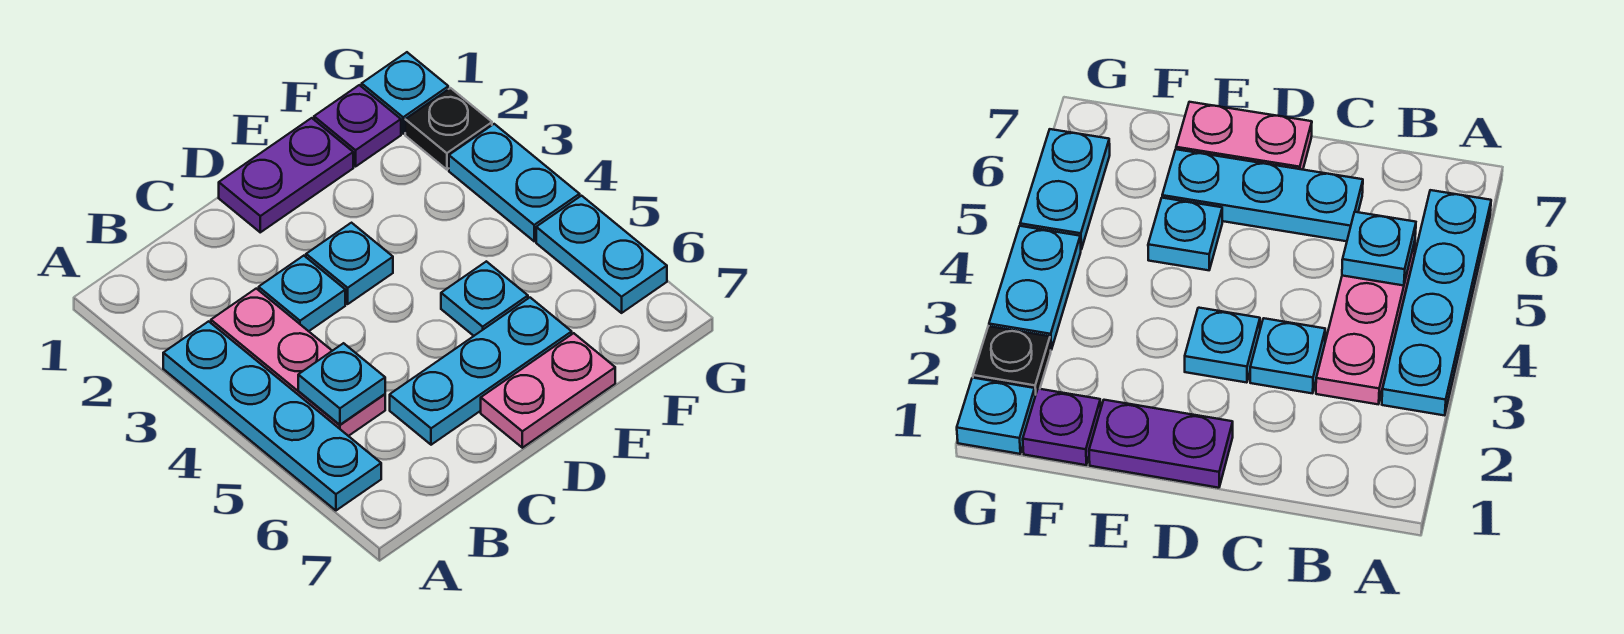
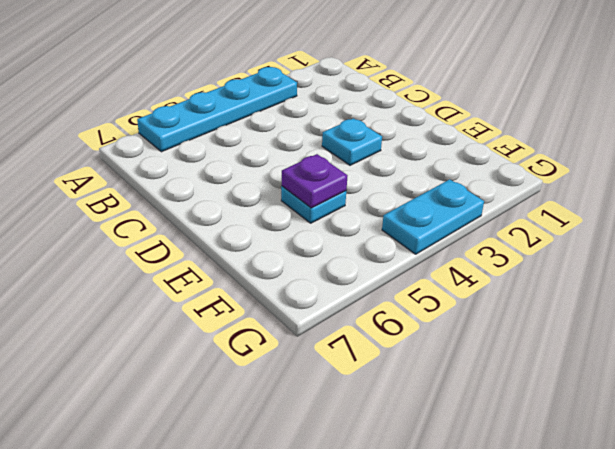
purple 1x1 plate [282,154,348,208] -> purple 1x1 plate moved to [314,85,401,167]
none -> pink 1x3 plate [211,289,385,436]
none -> cyan 1x1 plate [259,256,345,331]
none -> cyan 1x3 plate [390,298,572,445]

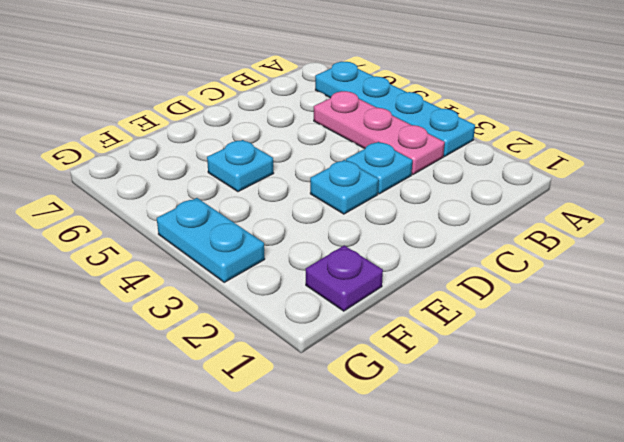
none -> cyan 1x3 plate [390,298,572,445]
none -> purple 1x2 plate [219,118,353,232]
none -> pink 1x2 plate [481,333,615,448]

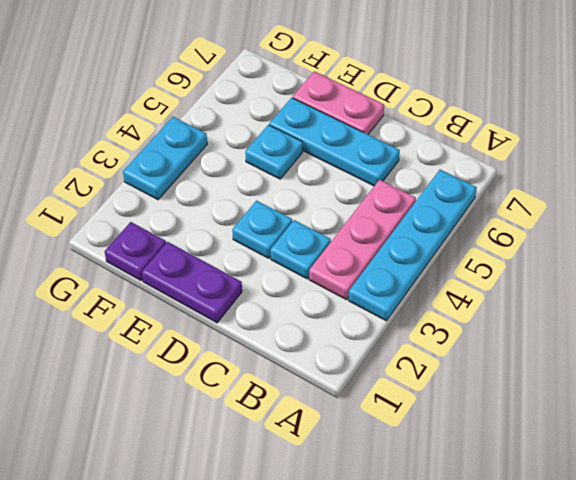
none -> cyan 1x1 plate [362,52,448,134]
none -> black 1x1 plate [405,88,492,170]
none -> cyan 1x2 plate [536,196,667,313]

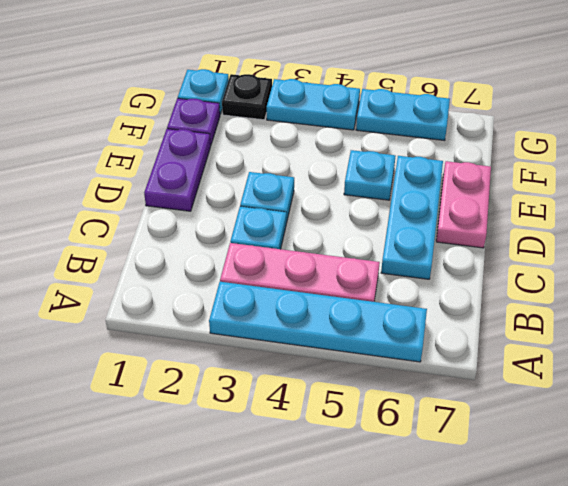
none -> cyan 1x1 plate [298,343,385,425]

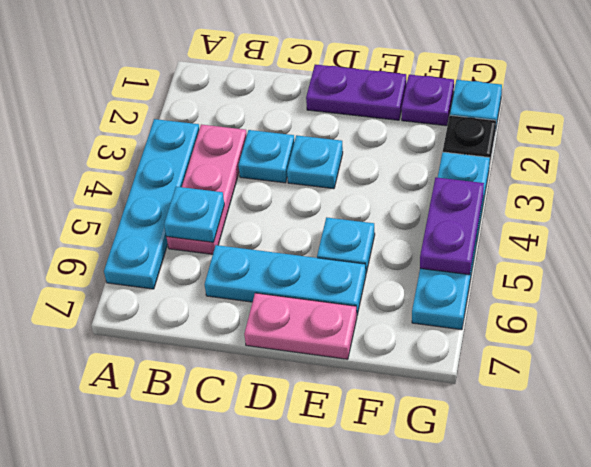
purple 1x2 plate [420,177,484,275] -> none

